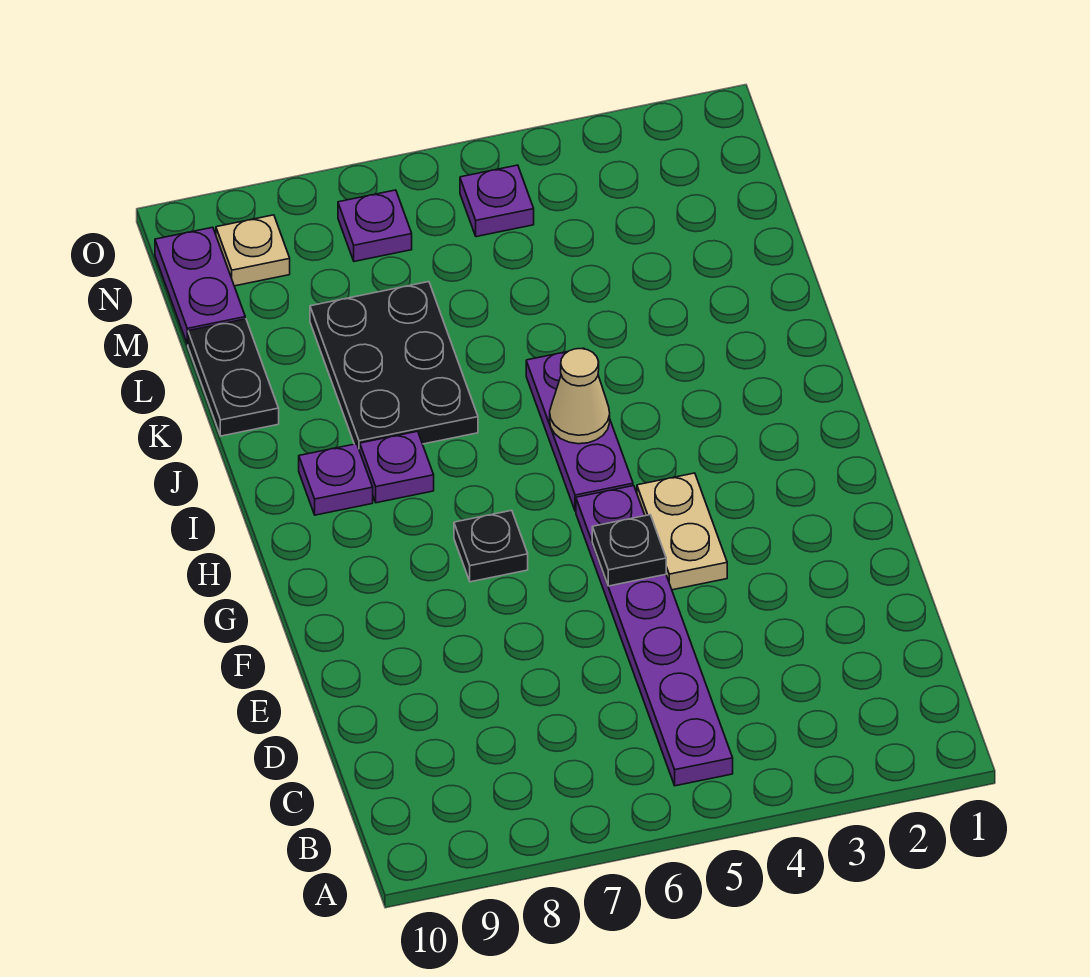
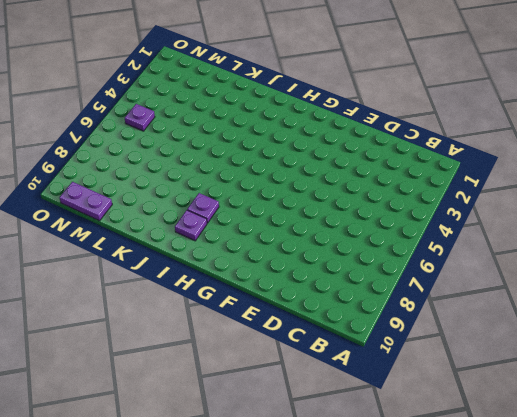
none -> purple 1x6 plate [576,486,733,786]
none -> tan 1x2 plate [637,473,727,590]
none -> black 1x1 plate [454,510,528,582]

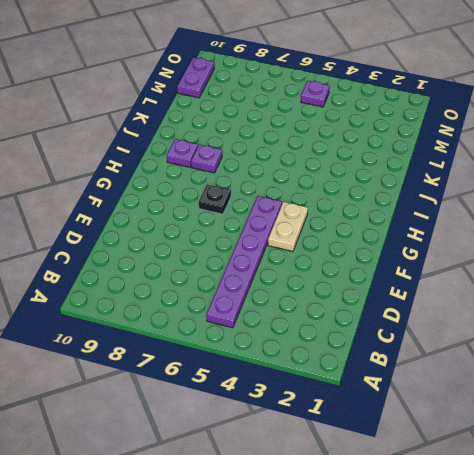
none -> purple 1x3 plate [526,348,633,511]
none -> black 2x3 plate [310,282,478,451]
none -> black 1x2 plate [188,319,279,436]

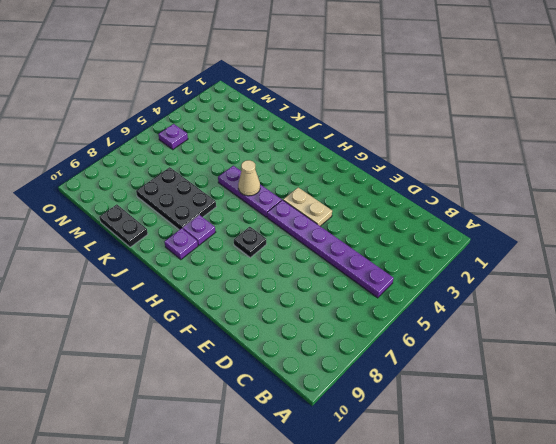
none -> purple 1x2 plate [155,227,245,345]
none -> purple 1x1 plate [338,190,412,261]
none -> tan 1x1 plate [216,215,290,286]

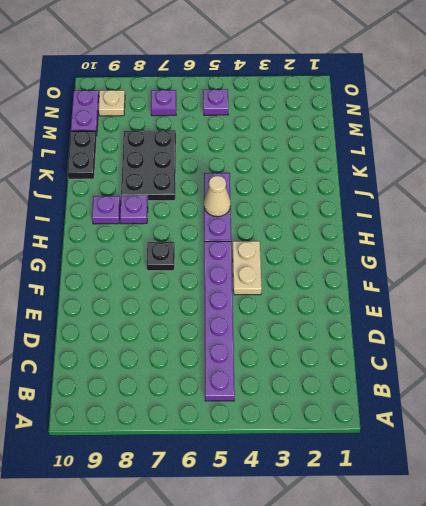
none -> black 1x1 plate [592,515,666,586]

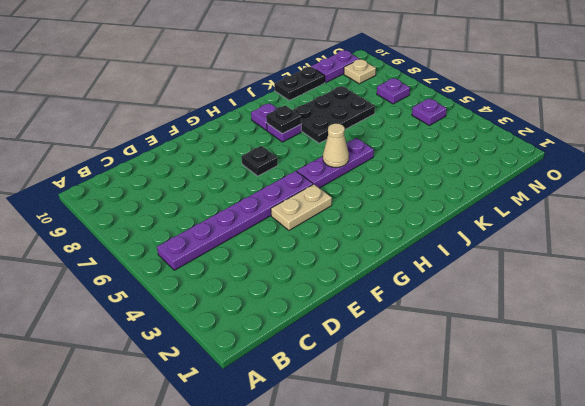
black 1x1 plate [266,105,301,134] -> black 1x1 plate moved to [592,515,666,586]

